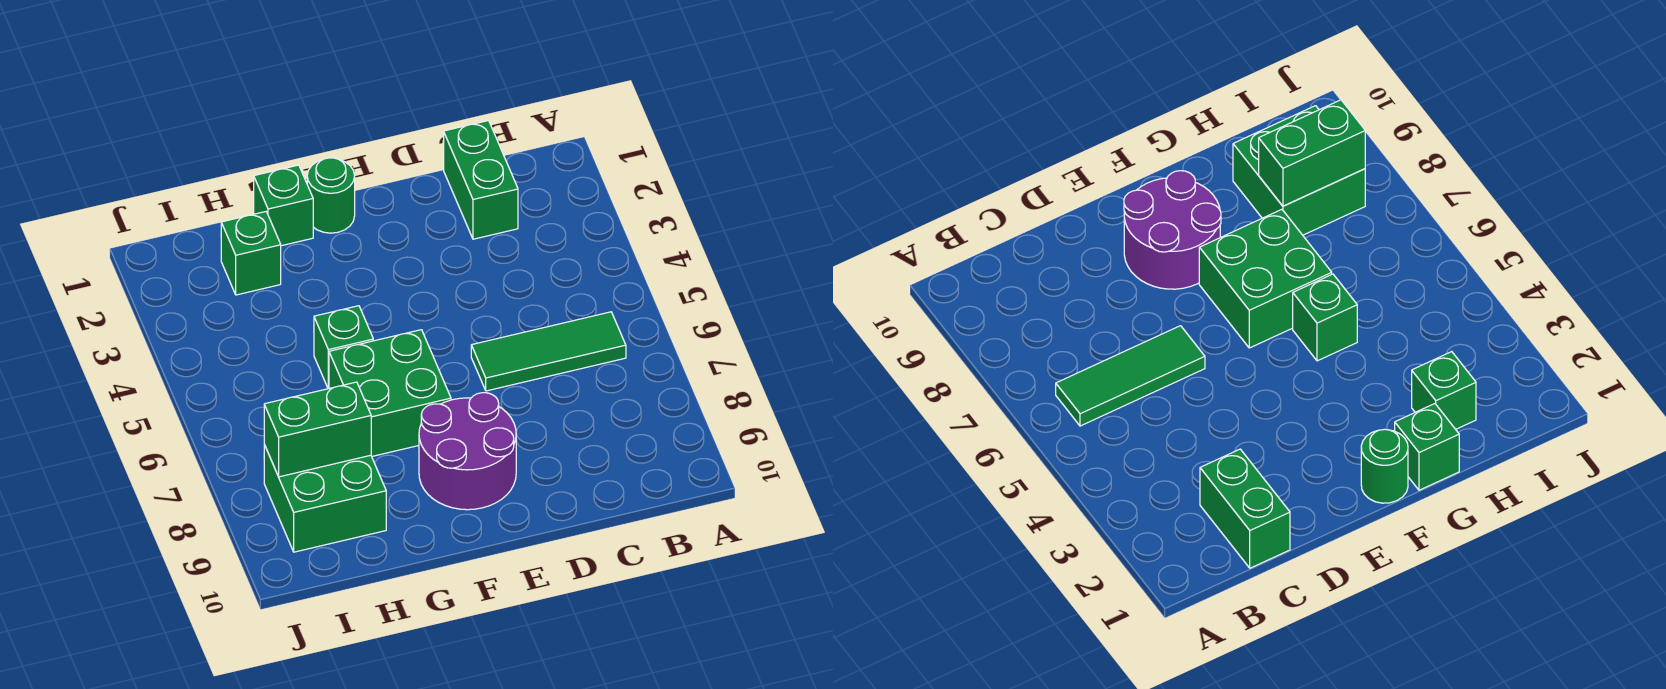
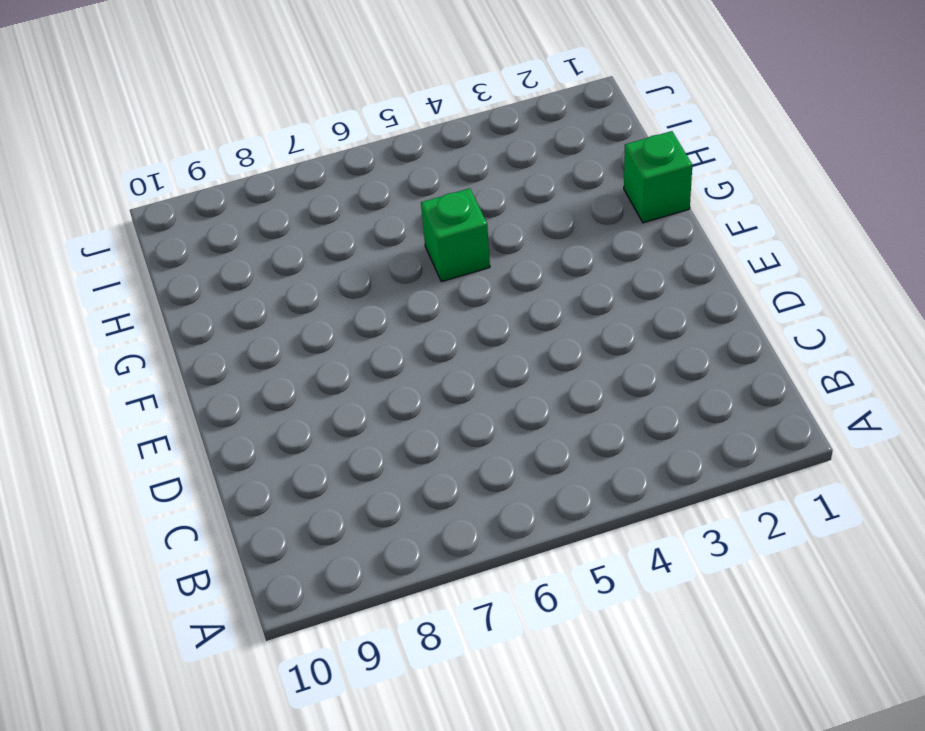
none -> green 1x3 tile [471,312,626,391]
none -> green 1x2 brick [444,121,518,239]

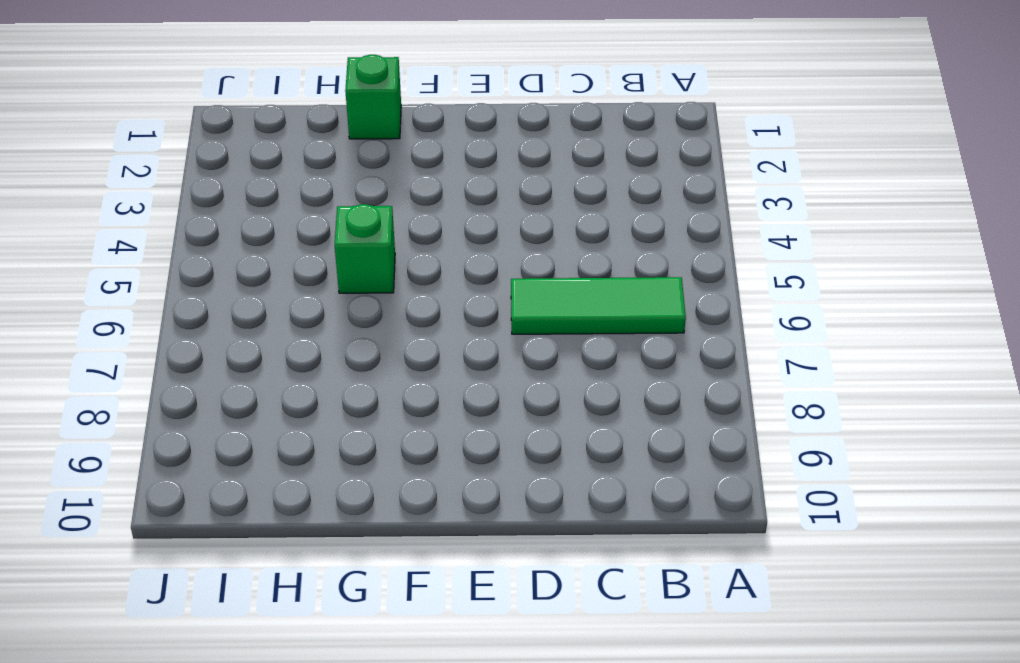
none -> green 1x2 brick [444,121,518,239]
none -> purple 2x2 round brick [419,393,516,510]

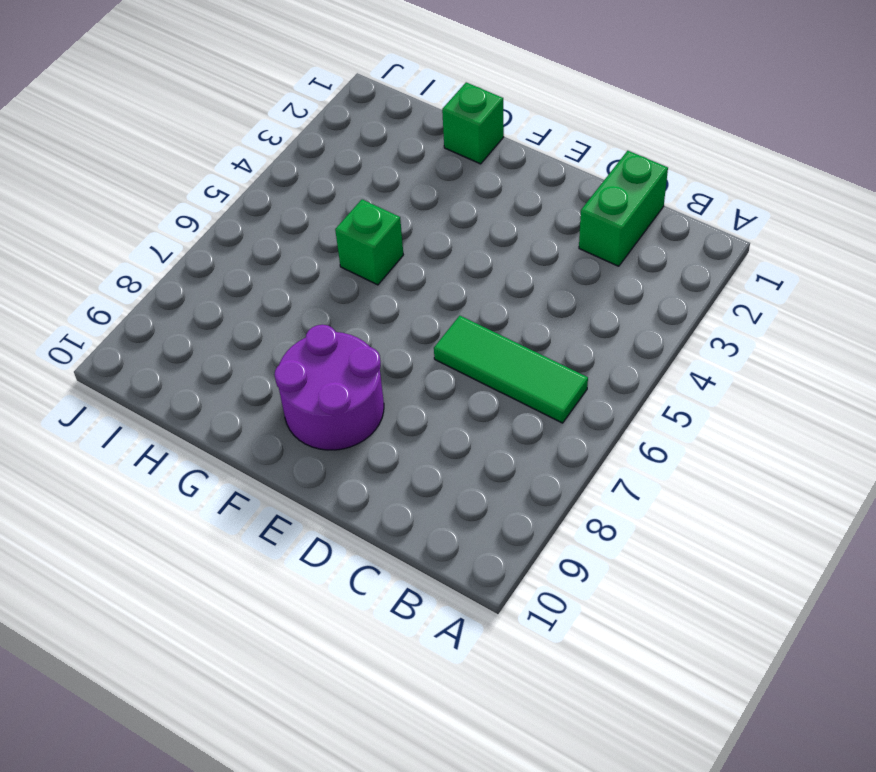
none -> green 1x1 round brick [307,158,355,233]
none -> green 2x2 brick [329,330,451,456]

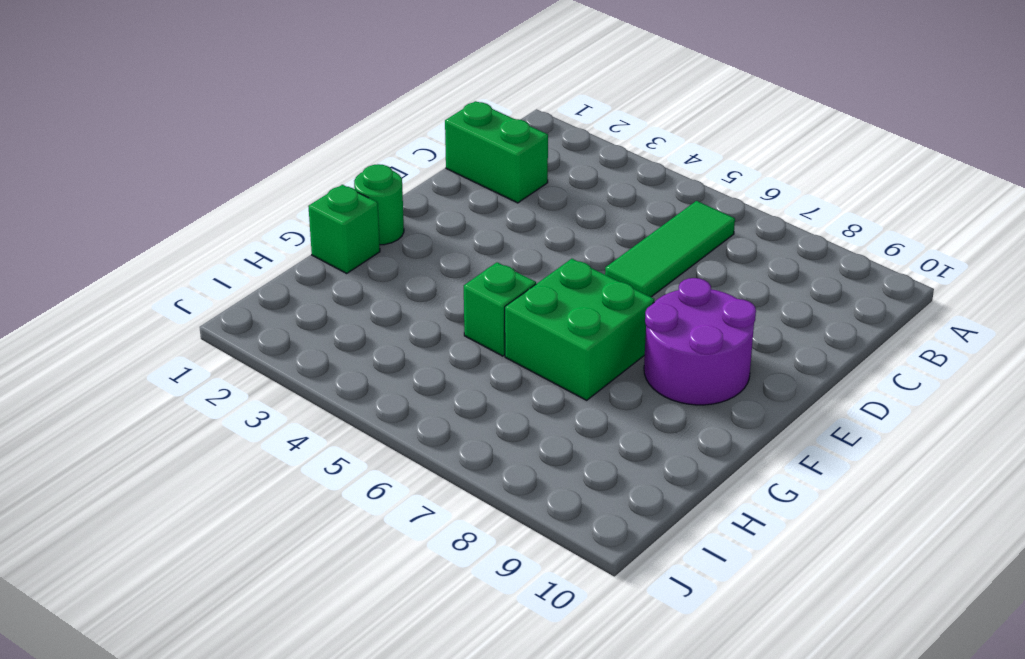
none -> green 1x1 brick [221,212,281,295]
none -> green 2x2 brick [264,445,386,552]

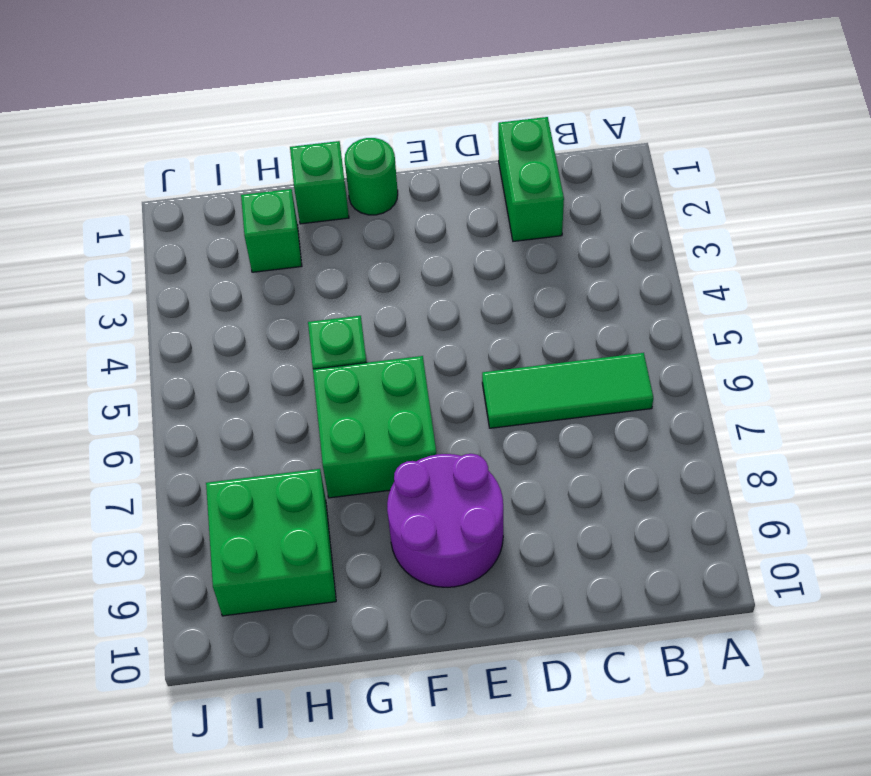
none -> green 1x2 brick [264,382,371,477]

